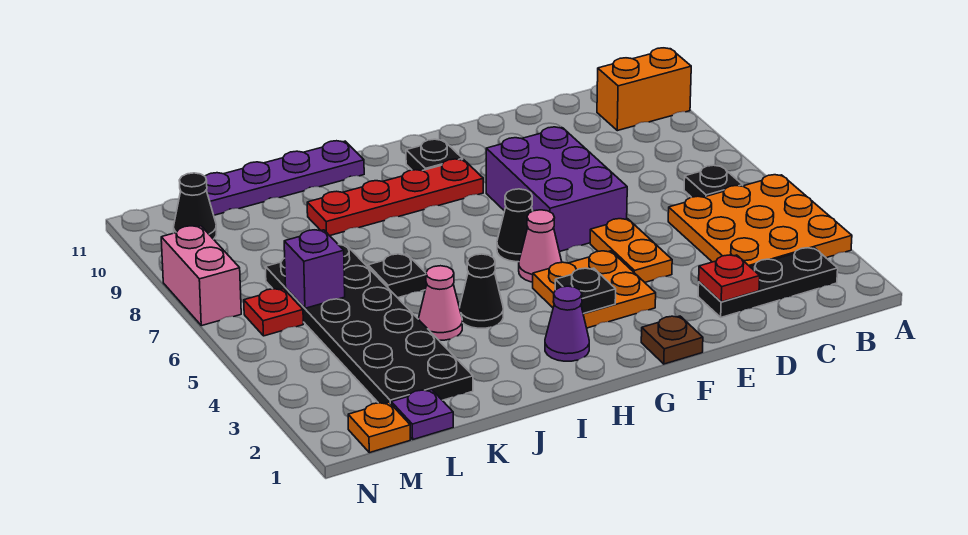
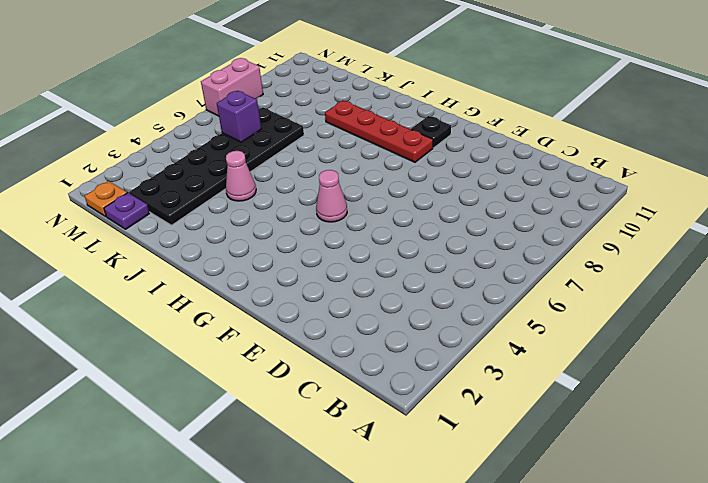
none -> orange 3x3 plate [668,175,852,266]
none -> orange 1x2 brick [597,48,691,131]
none -> black 1x3 plate [698,248,838,317]

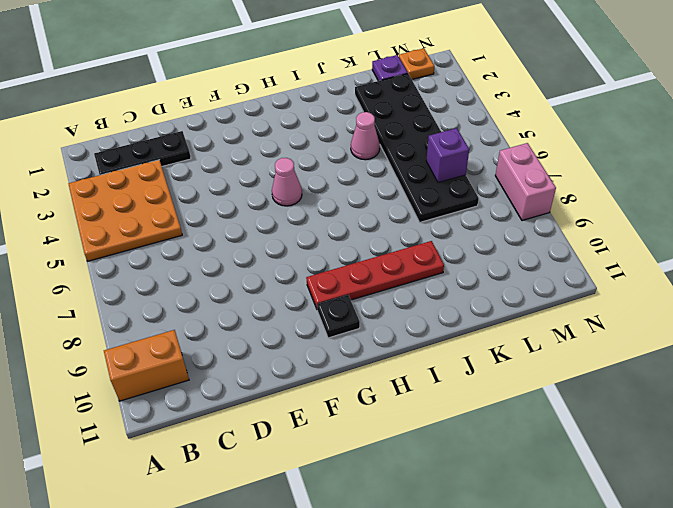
none -> black 1x1 plate [684,165,743,197]
none -> orange 1x2 plate [590,219,672,282]
none -> purple 2x3 brick [486,127,627,252]

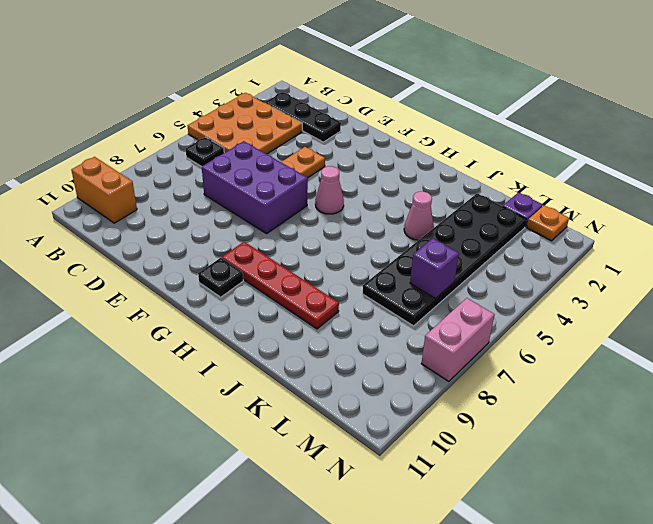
purple 2x3 brick [202,141,308,234] -> purple 2x3 brick turned to [486,127,627,252]
none -> brown 1x1 plate [641,316,703,364]
none -> orange 2x2 plate [533,251,656,328]
none -> black 1x1 cone [497,189,532,262]

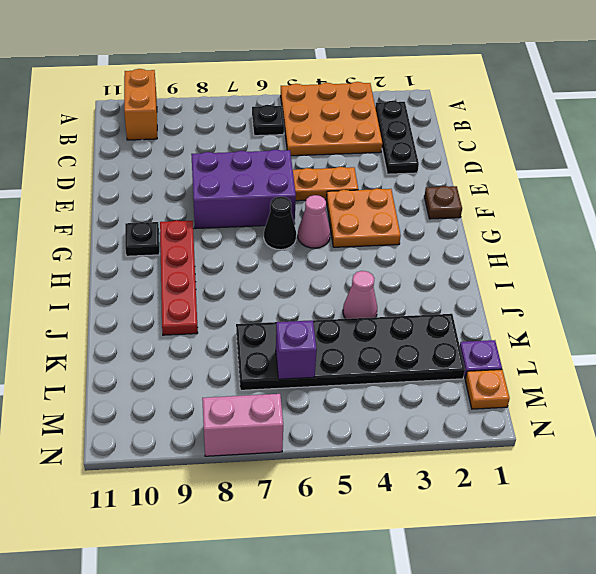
none -> purple 1x1 cone [545,286,589,361]
none -> black 1x1 cone [460,254,503,328]
none -> purple 1x4 plate [205,141,364,215]

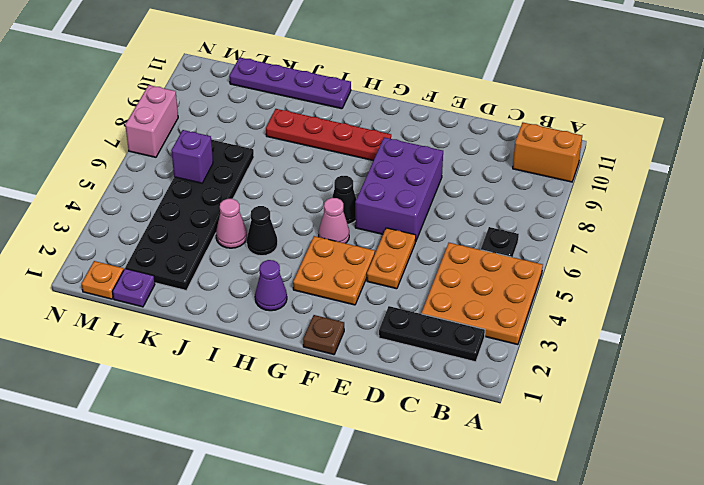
none -> black 1x1 plate [406,139,463,171]
none -> black 1x1 plate [368,254,427,298]
none -> red 1x1 plate [244,289,303,336]

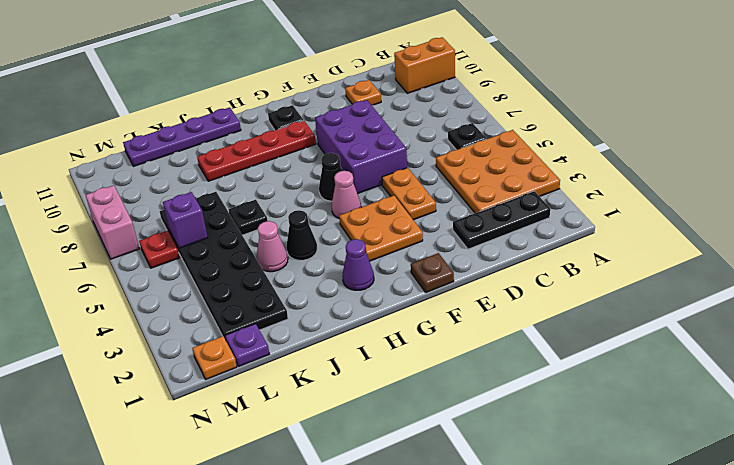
orange 1x1 plate [345,80,381,105] -> none
none -> black 1x1 cone [174,173,217,239]
none -> red 1x1 plate [699,255,760,302]
none -> black 1x1 plate [555,268,616,314]

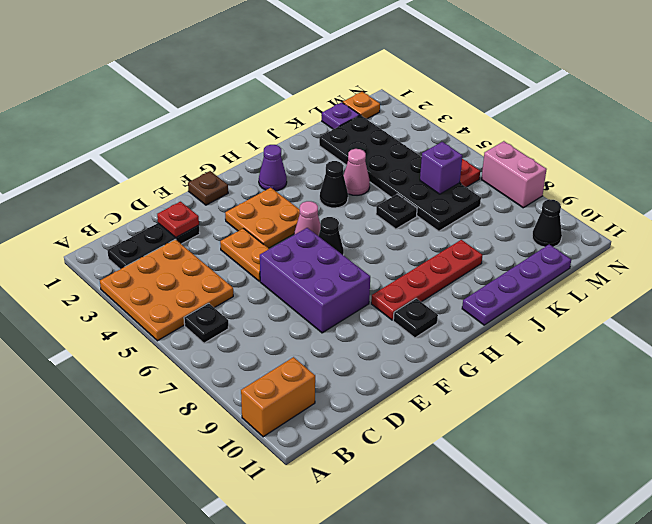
none -> black 1x1 plate [555,268,616,314]

